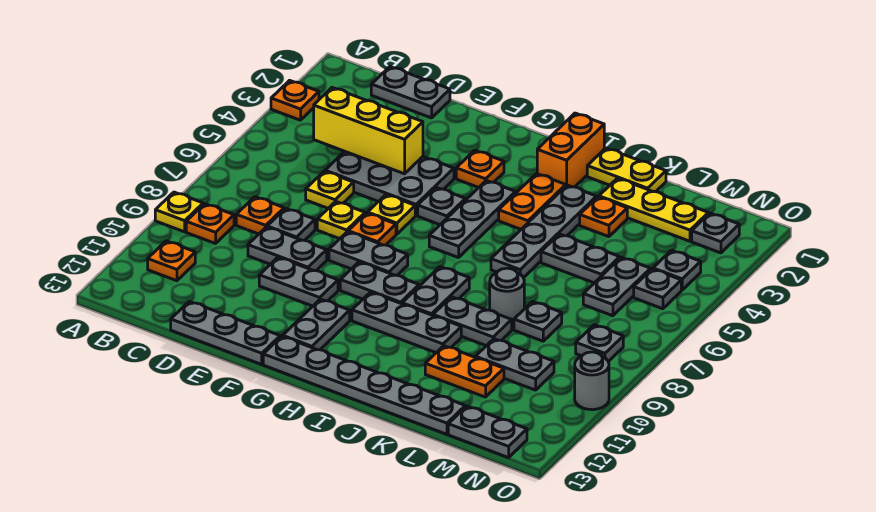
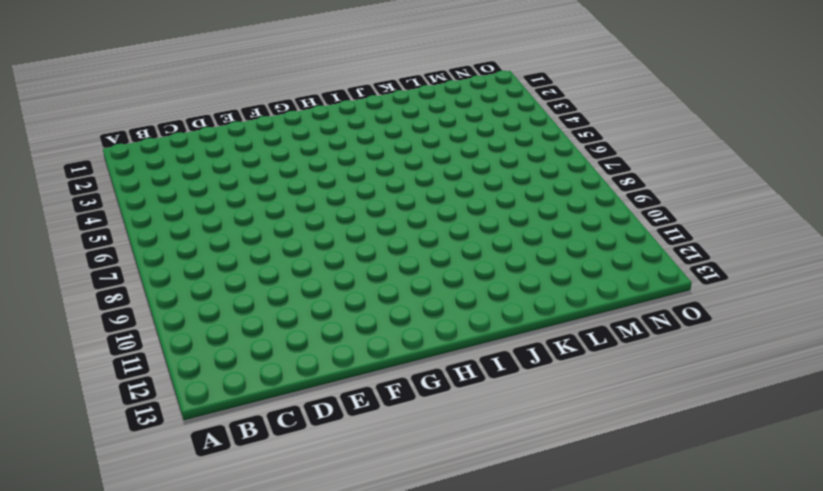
none -> orange 1x1 plate [271,80,319,120]
none -> yellow 1x1 plate [155,192,203,232]
none -> orange 1x1 plate [186,204,234,244]
none -> orange 1x1 plate [148,241,195,281]

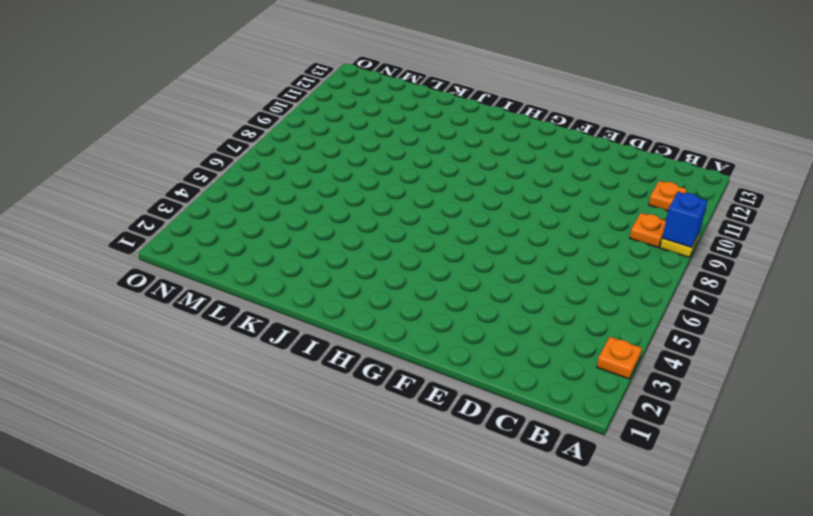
blue 1x1 brick [662,192,707,248] -> none
none -> grey 1x2 plate [371,67,450,118]
none -> orange 1x1 plate [236,197,284,234]
none -> grey 2x3 plate [325,151,454,216]
none -> yellow 1x1 plate [306,171,354,208]

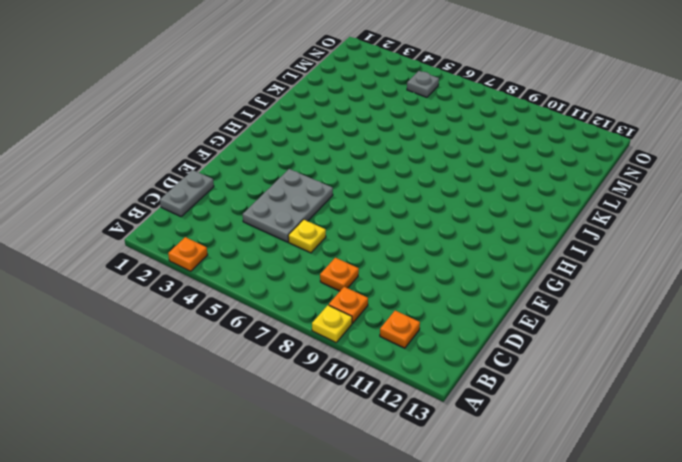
none -> grey 1x1 plate [267,208,315,240]
none -> grey 1x2 plate [248,227,327,271]
none -> grey 1x3 plate [171,301,280,364]
none -> yellow 1x1 plate [317,202,365,239]

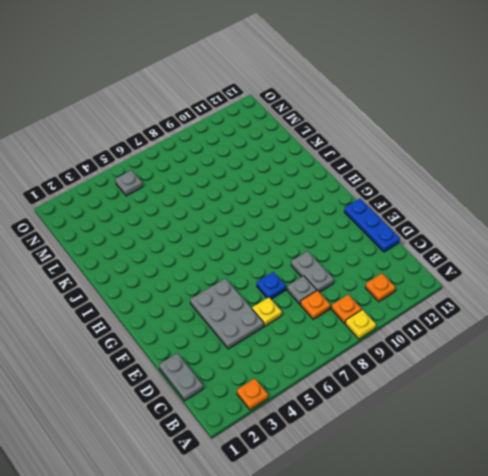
blue 1x3 plate [344,199,400,252] -> grey 1x3 plate [171,301,280,364]
blue 1x1 plate [257,272,286,299] -> yellow 1x1 plate [317,202,365,239]
none -> grey 1x2 plate [259,257,338,306]
none -> yellow 1x1 plate [368,195,415,234]
none -> orange 1x1 plate [348,213,396,245]
none -> grey 1x2 plate [329,232,408,275]

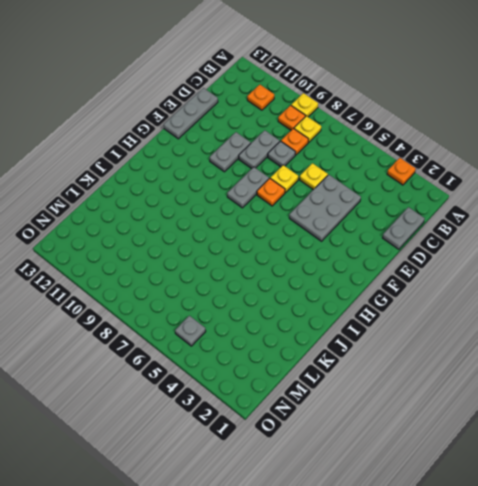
yellow 1x1 plate [294,116,321,142] -> yellow 1x1 plate moved to [368,195,415,234]
none -> orange 1x1 plate [456,150,504,188]
none -> grey 1x1 plate [418,188,465,225]
none -> grey 1x2 plate [340,262,419,304]
none -> grey 1x2 plate [283,299,350,350]

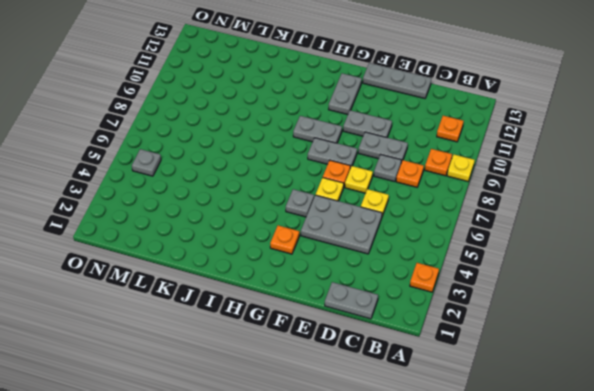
none -> grey 1x6 plate [263,336,465,434]
none -> grey 1x3 plate [429,181,516,258]
none -> grey 1x3 plate [352,292,461,353]
none -> orange 1x2 brick [537,113,604,187]

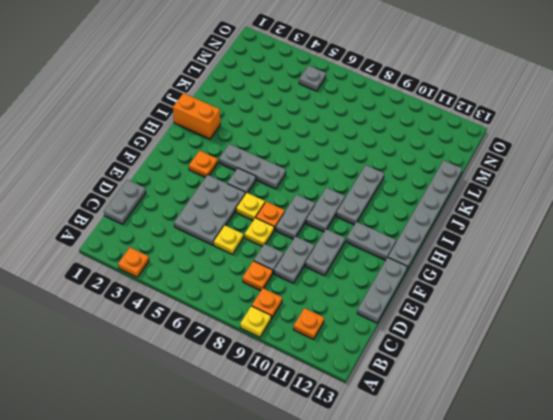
none -> orange 1x2 plate [499,174,566,229]
none -> grey 1x2 plate [402,267,469,315]
none -> yellow 1x2 plate [587,148,666,192]
none -> grey 1x4 plate [491,185,597,278]

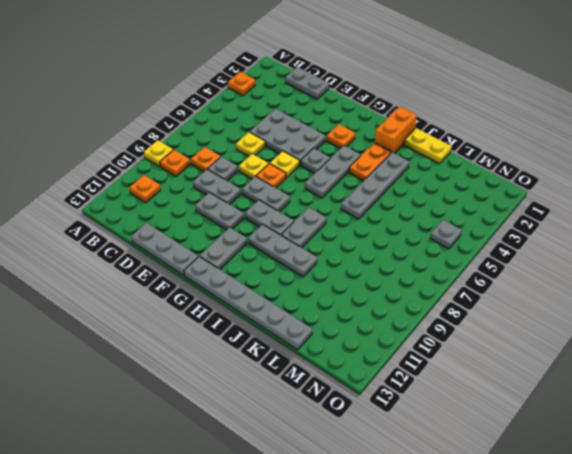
none -> grey 1x2 plate [433,297,512,346]
none -> yellow 1x3 plate [599,178,708,241]
none -> orange 1x1 plate [580,197,627,237]
none -> grey 1x2 plate [541,234,620,283]

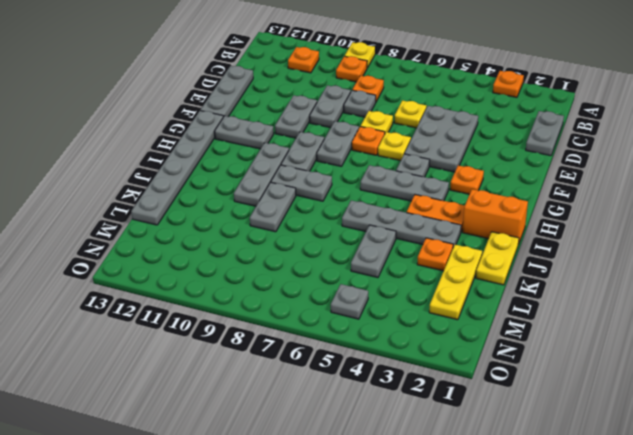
none -> grey 1x1 round brick [490,268,524,325]
none -> orange 1x2 plate [425,346,504,397]
none -> grey 1x1 plate [514,302,562,341]
none -> grey 1x2 plate [475,339,554,390]

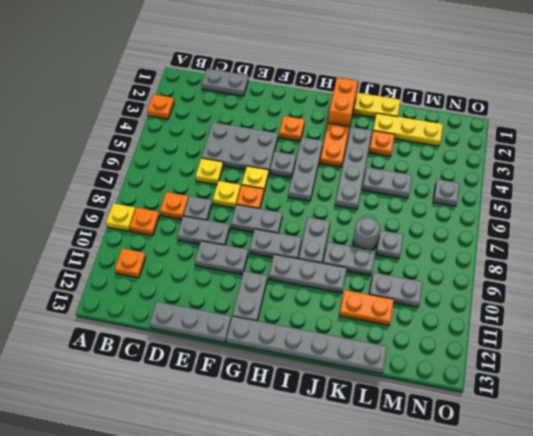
none -> grey 1x2 plate [583,257,651,316]
none -> grey 1x2 plate [448,406,527,458]
none -> grey 1x1 plate [692,213,739,253]
none -> grey 1x1 plate [653,250,701,290]

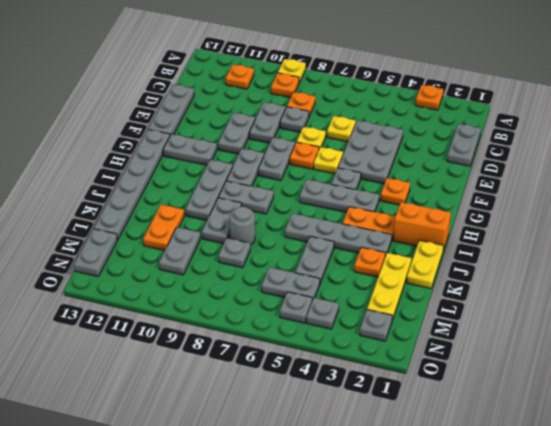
none -> grey 1x1 plate [576,325,623,361]
none -> grey 1x1 round brick [575,352,609,410]
none -> yellow 1x3 brick [314,88,423,174]

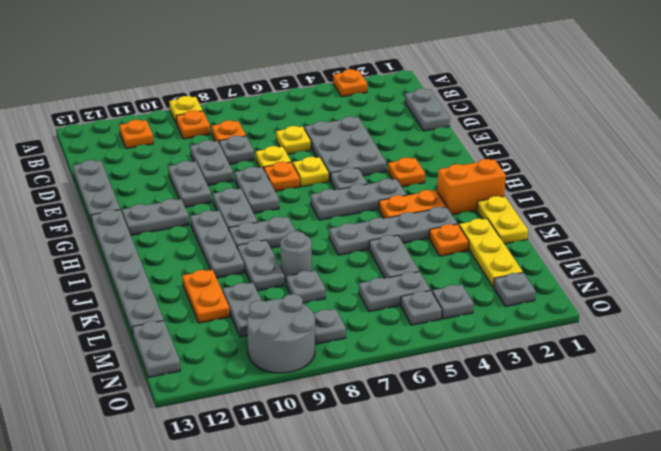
grey 2x2 round brick [247,294,315,373] -> grey 1x1 round brick [575,352,609,410]
none -> yellow 1x3 brick [314,88,423,174]

